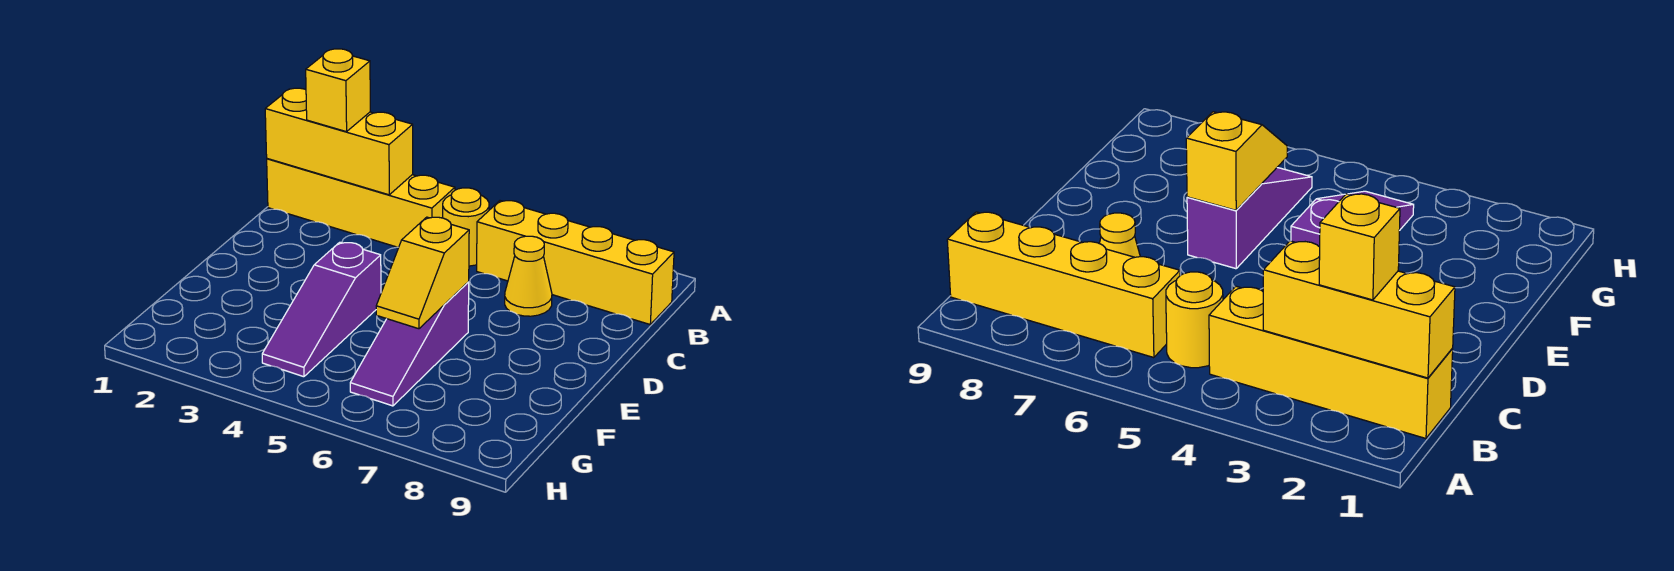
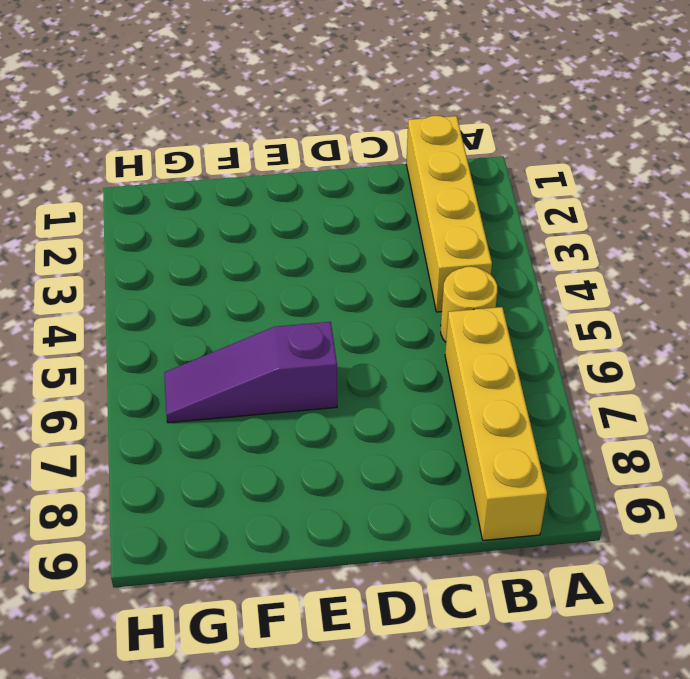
none -> yellow 1x1 cone [505,236,552,316]
none -> purple 1x3 slope [262,242,381,377]

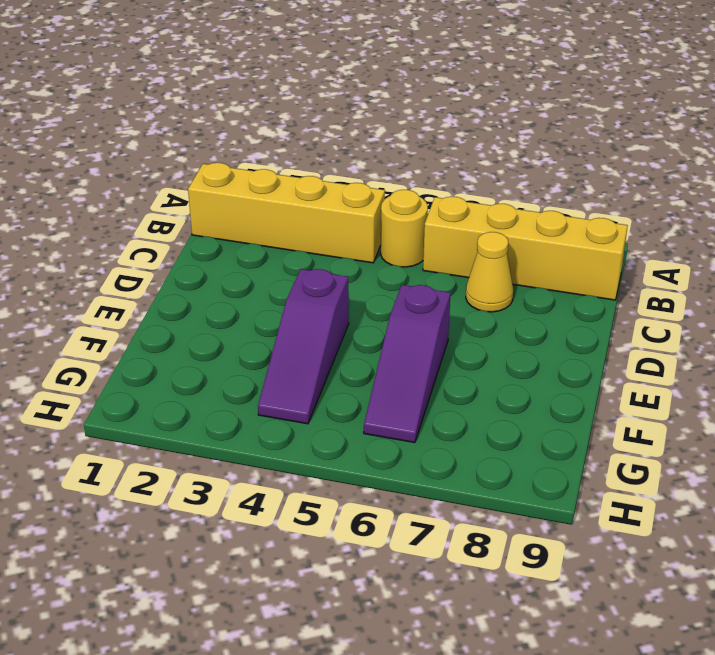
none -> yellow 1x3 brick [265,88,413,195]
none -> yellow 1x2 slope [376,217,469,329]

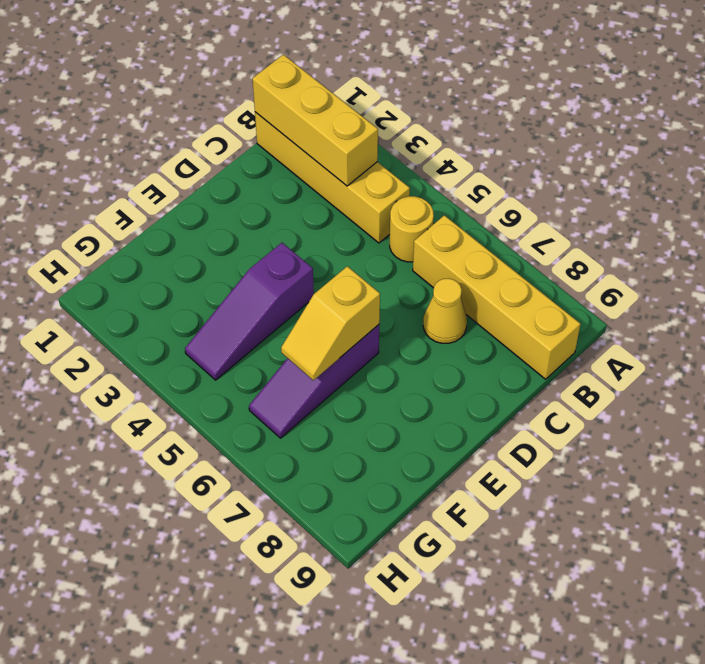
none -> yellow 1x1 brick [306,49,370,132]

